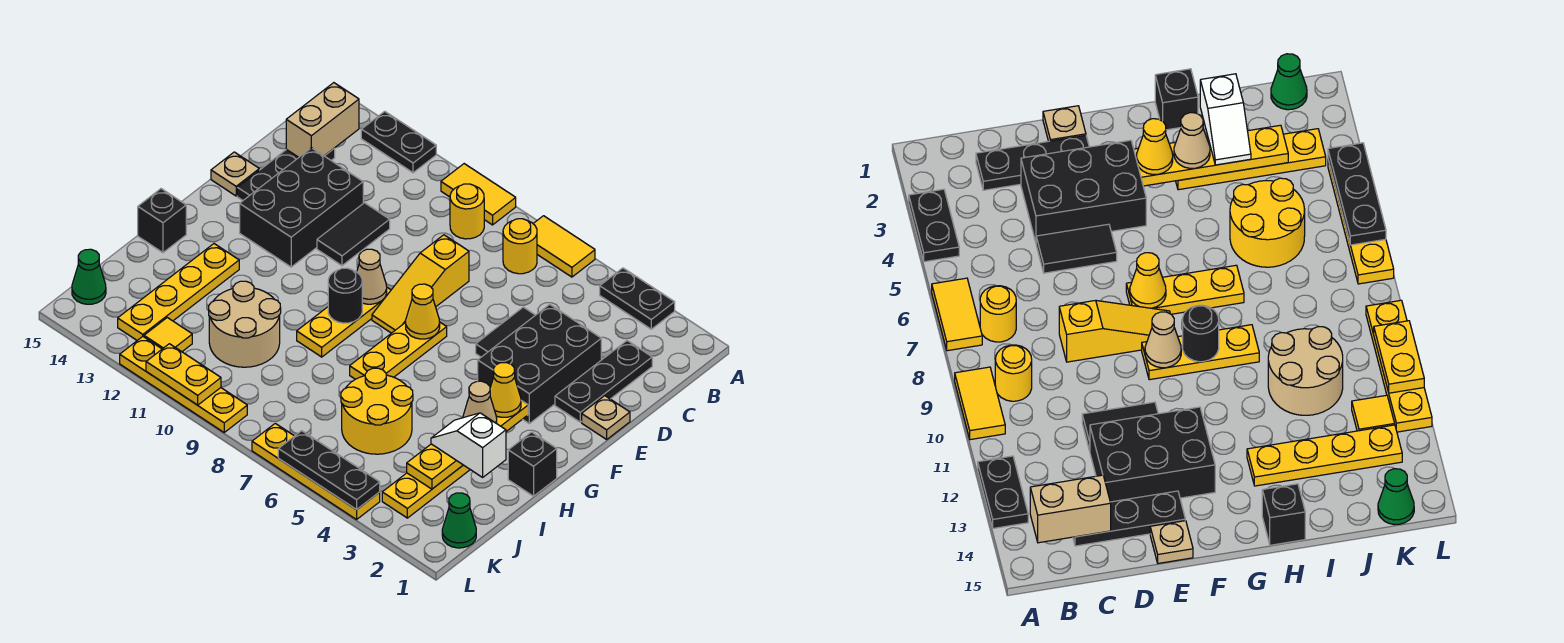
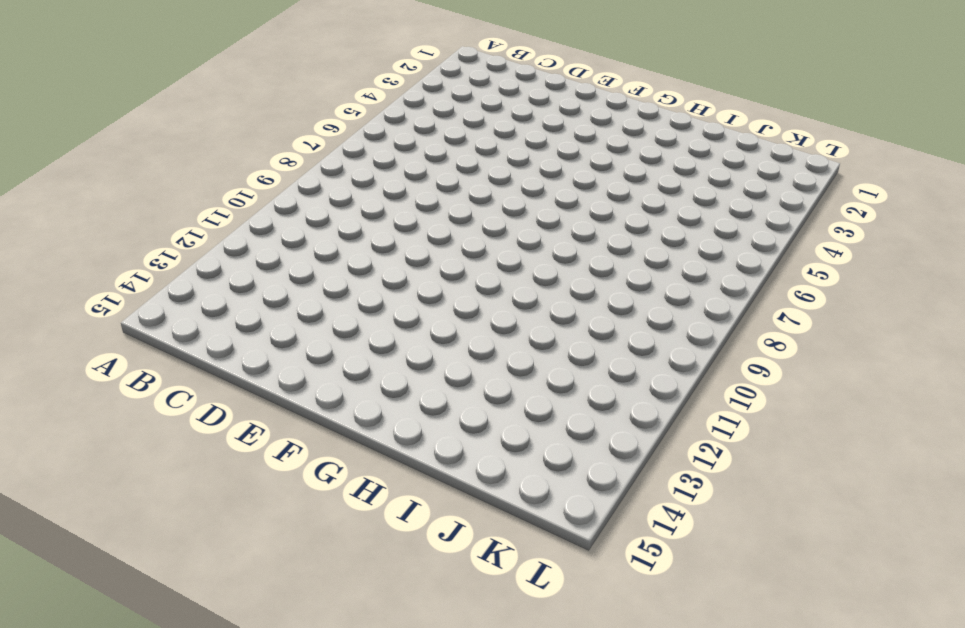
none -> black 1x2 plate [600,268,675,329]
none -> yellow 1x2 tile [533,216,595,277]
none -> yellow 1x2 tile [441,164,516,225]
none -> black 1x2 plate [361,111,436,173]

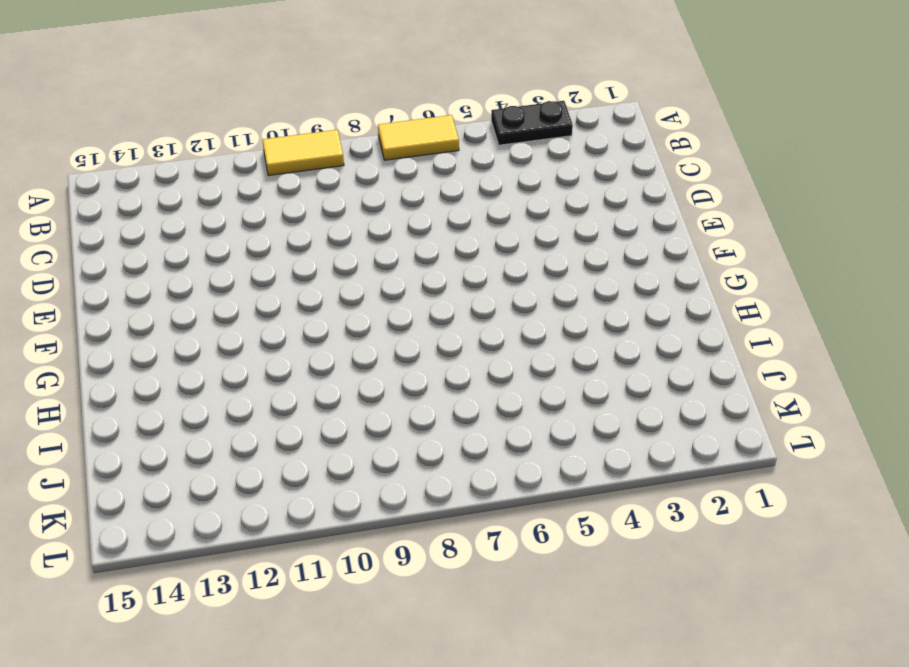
none -> black 1x2 plate [361,111,436,173]
none -> yellow 1x1 round brick [503,219,537,274]
none -> yellow 1x1 round brick [450,184,484,239]
none -> black 1x3 plate [555,341,652,422]

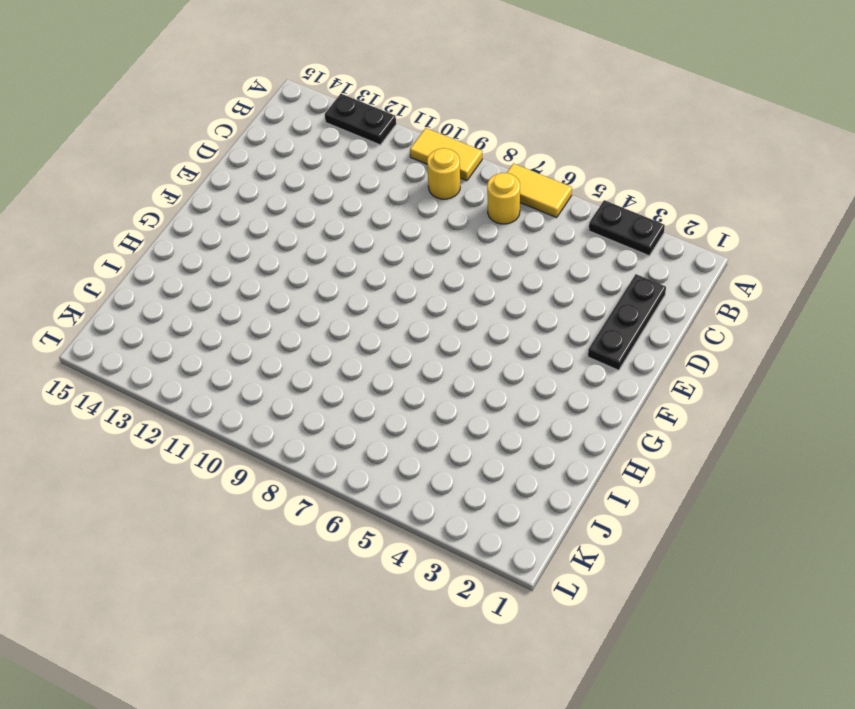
none -> black 1x3 plate [237,148,335,200]
none -> black 2x3 brick [478,304,601,424]
none -> black 1x2 tile [476,307,535,357]
none -> yellow 1x3 slope [372,235,469,333]

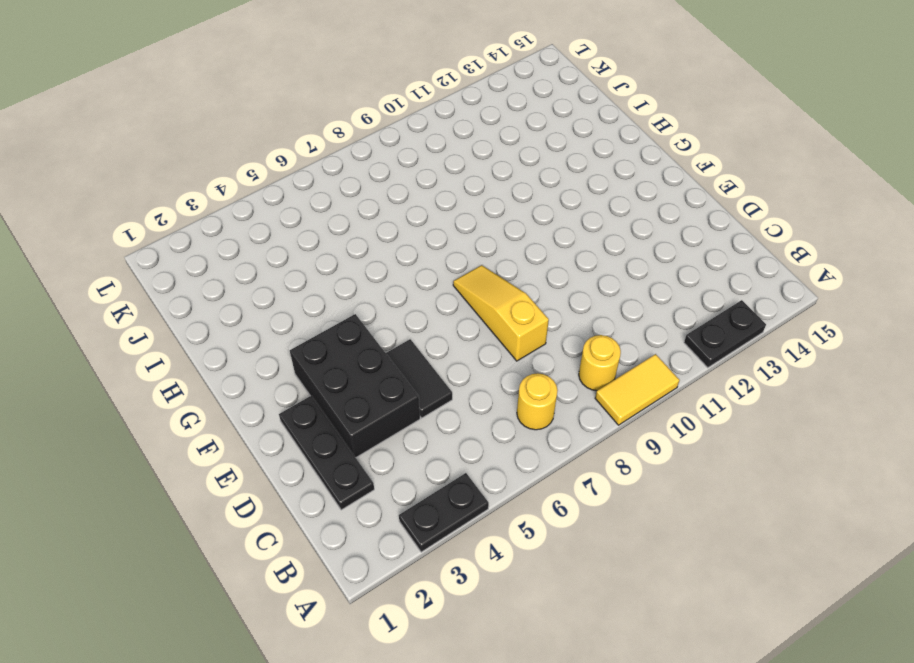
none -> yellow 1x2 tile [533,216,595,277]
none -> black 1x3 plate [237,148,335,200]
none -> black 1x2 tile [317,203,390,266]
none -> black 2x3 brick [240,148,363,267]

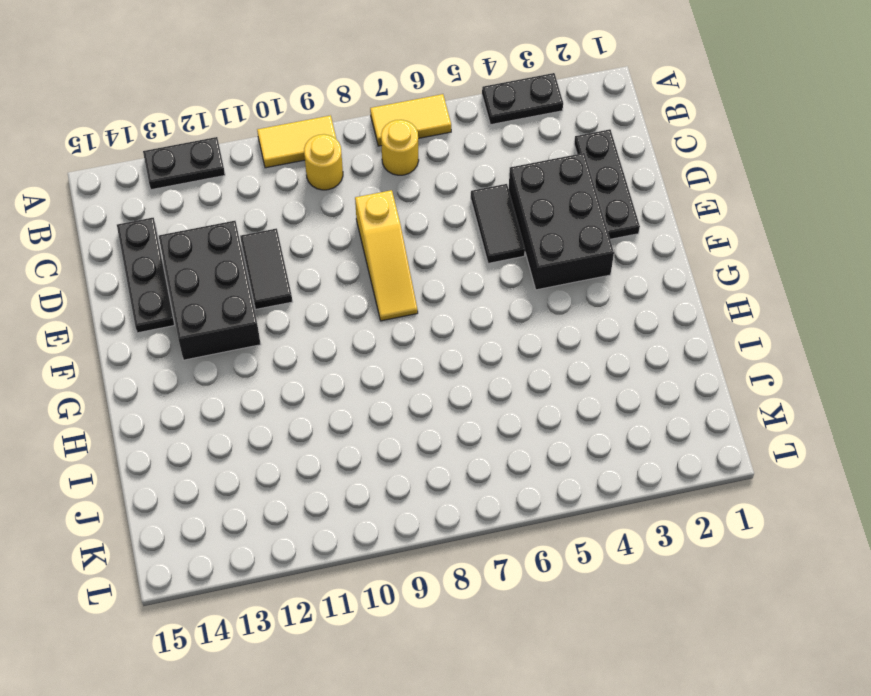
none -> tan 1x1 plate [582,396,630,439]
none -> tan 1x1 plate [211,152,259,196]
none -> yellow 1x3 plate [350,322,447,379]
none -> yellow 1x3 plate [297,288,391,357]

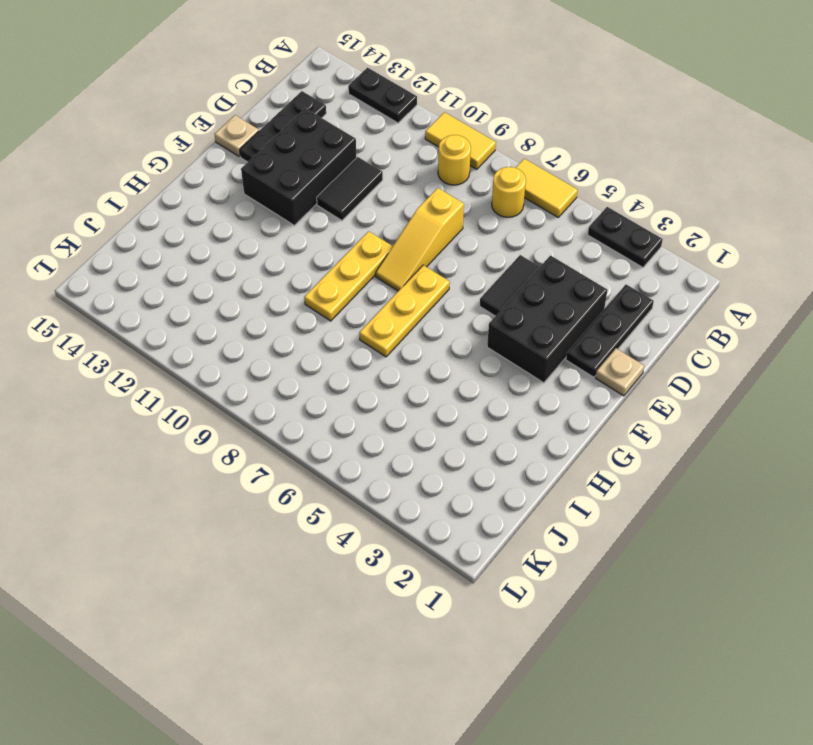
none -> black 1x1 brick [508,432,557,496]
none -> yellow 1x4 plate [382,465,470,518]
none -> yellow 1x4 plate [118,244,239,340]
none -> black 1x1 brick [138,189,186,253]

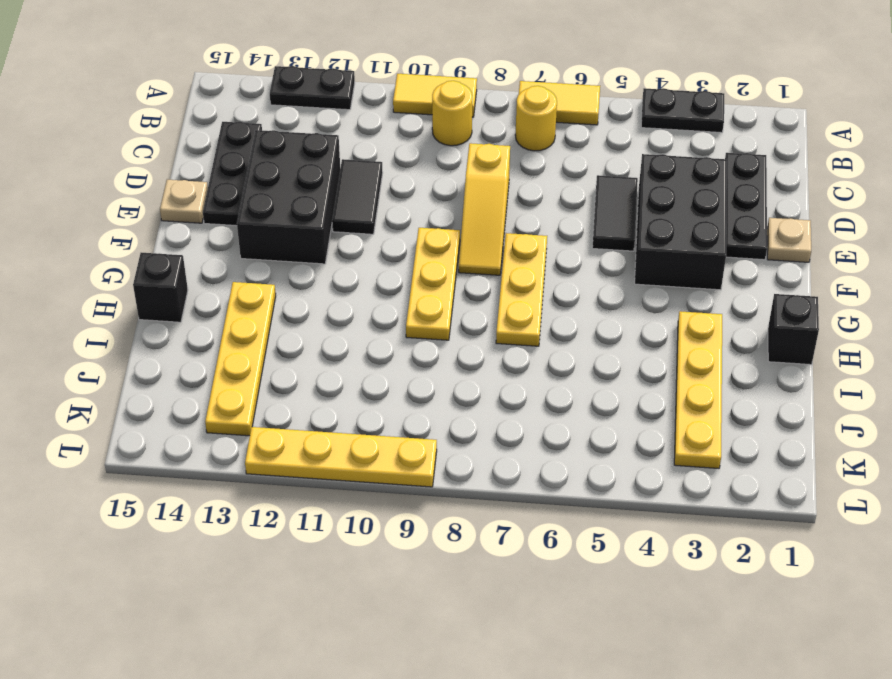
none -> yellow 2x2 round brick [341,368,413,454]
none -> tan 2x2 round brick [209,281,281,367]
none -> green 1x1 cone [442,493,476,548]
none -> yellow 1x1 tile [144,318,192,352]

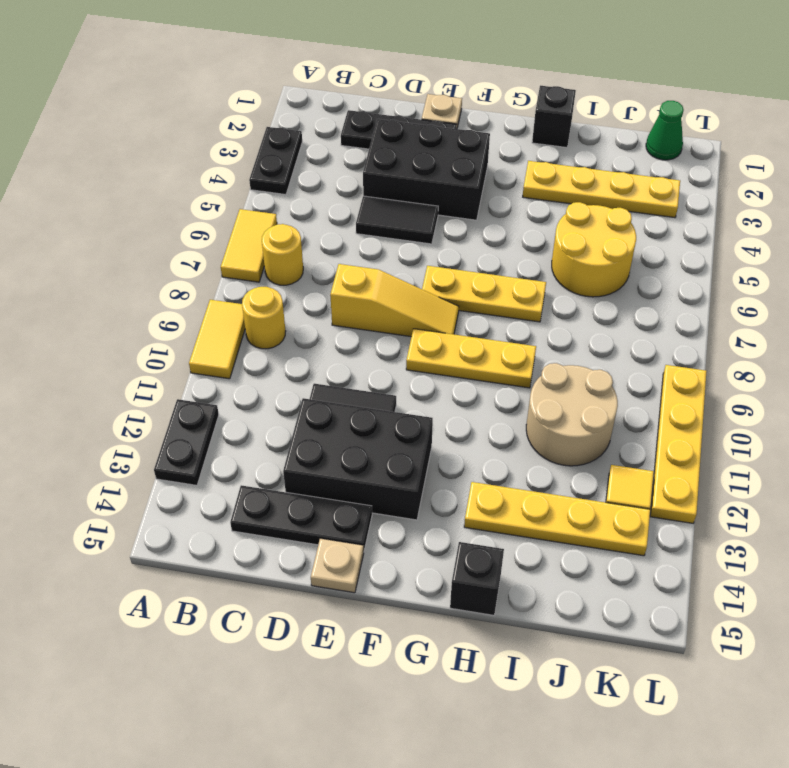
none -> green 1x1 cone [72,249,106,304]
none -> yellow 1x4 plate [252,423,380,519]
none -> tan 1x2 brick [286,83,359,157]
none -> yellow 1x1 cone [406,284,440,339]

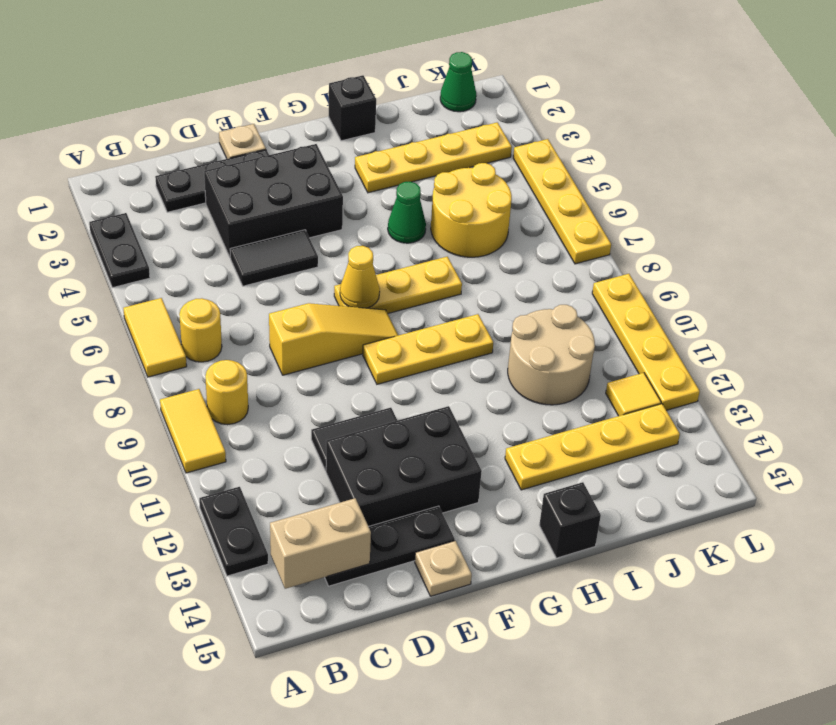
green 1x1 cone [388,182,426,243] -> green 1x1 cone moved to [72,249,106,304]
none -> tan 1x1 cone [357,249,387,304]
none -> yellow 1x4 plate [407,400,528,489]
none -> black 1x1 round brick [328,268,362,323]
none -> black 1x3 plate [278,431,380,510]

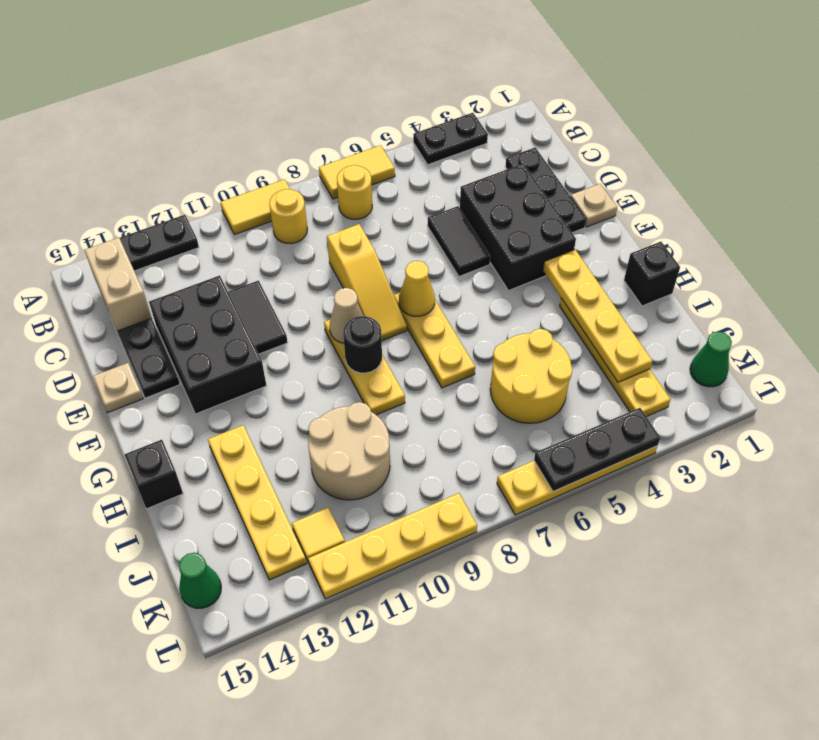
none -> yellow 1x2 plate [146,344,221,405]
none -> yellow 1x1 cone [490,363,521,417]
none -> tan 1x1 cone [463,381,497,423]
none -> white 1x2 slope [431,413,506,477]

